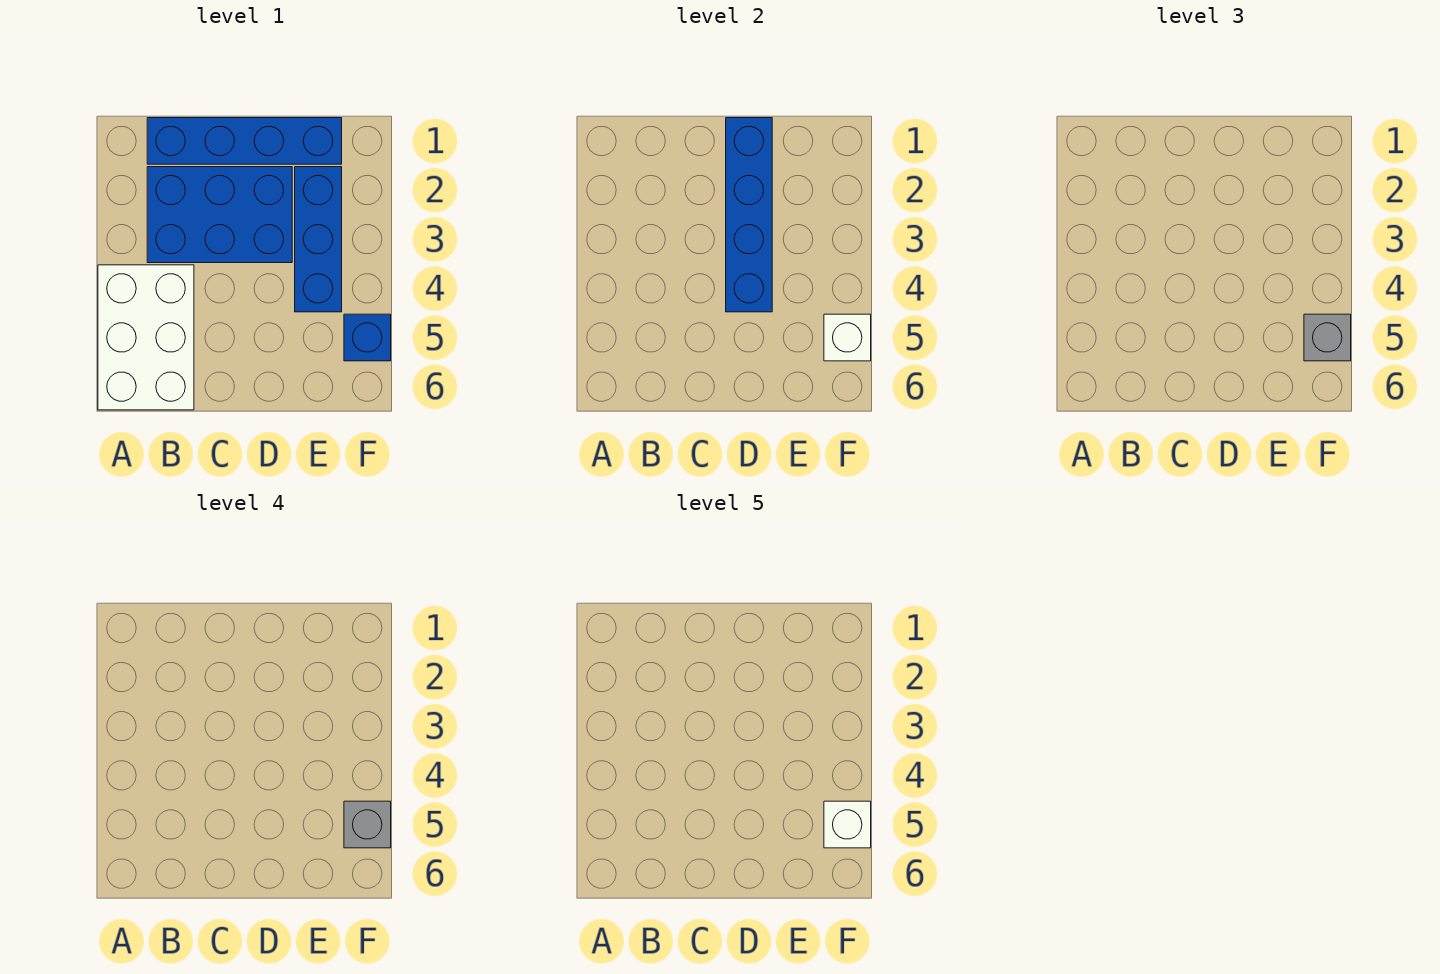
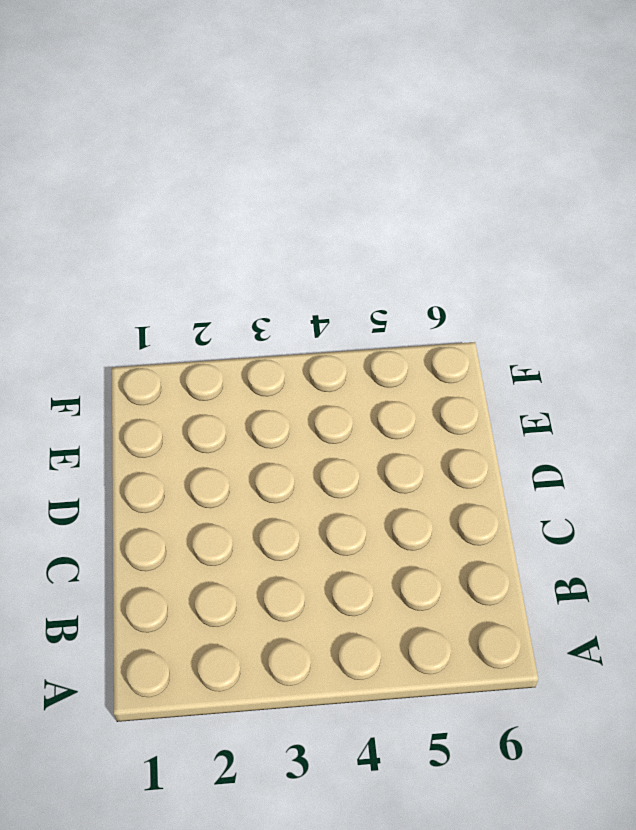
none -> white 2x3 brick [98,265,194,410]
none -> blue 1x4 brick [147,118,342,164]

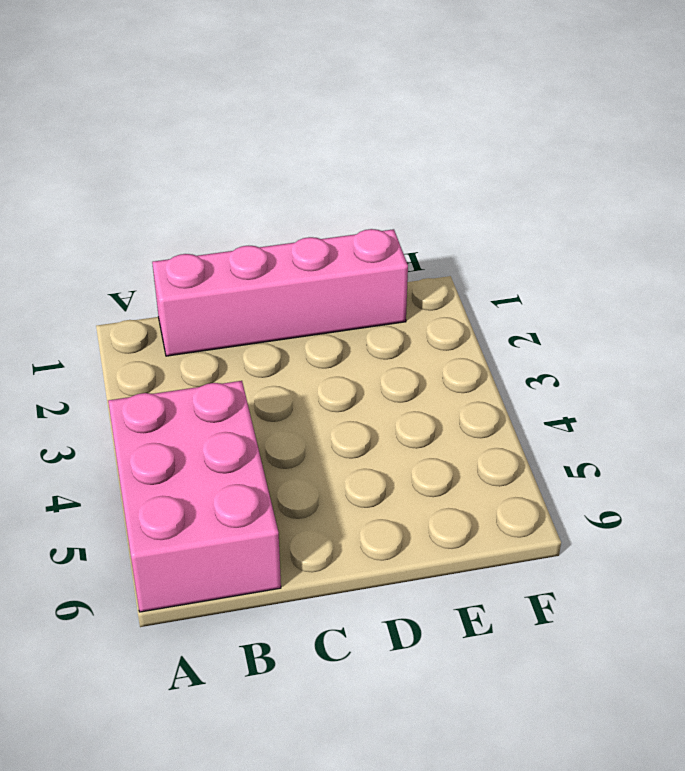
pink 2x3 brick [108,381,281,612] -> white 2x3 brick [98,265,194,410]
pink 1x4 brick [152,229,408,356] -> blue 1x4 brick [147,118,342,164]
none -> blue 2x3 brick [147,167,292,263]
none -> blue 1x3 brick [295,167,342,312]

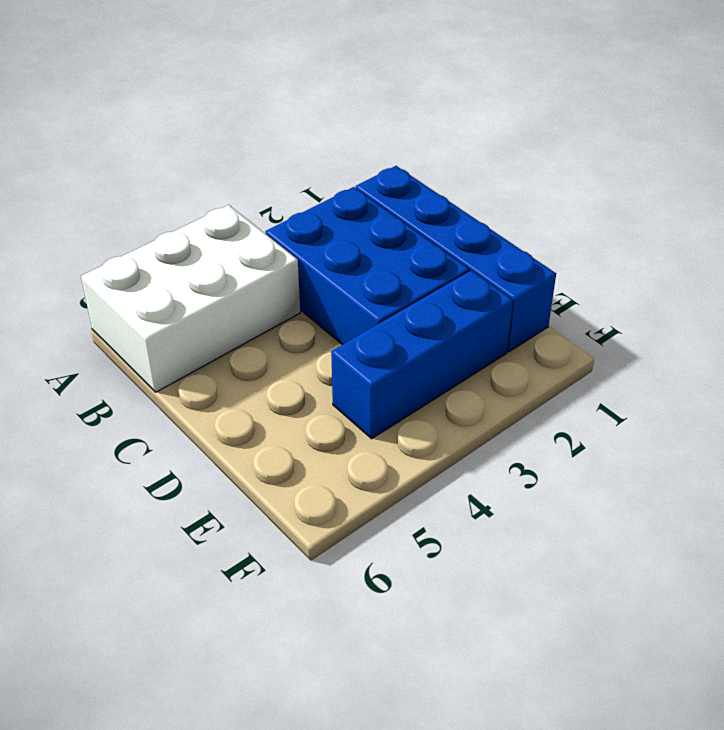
none -> blue 1x1 brick [344,314,391,361]
none -> blue 1x4 brick [726,118,772,312]

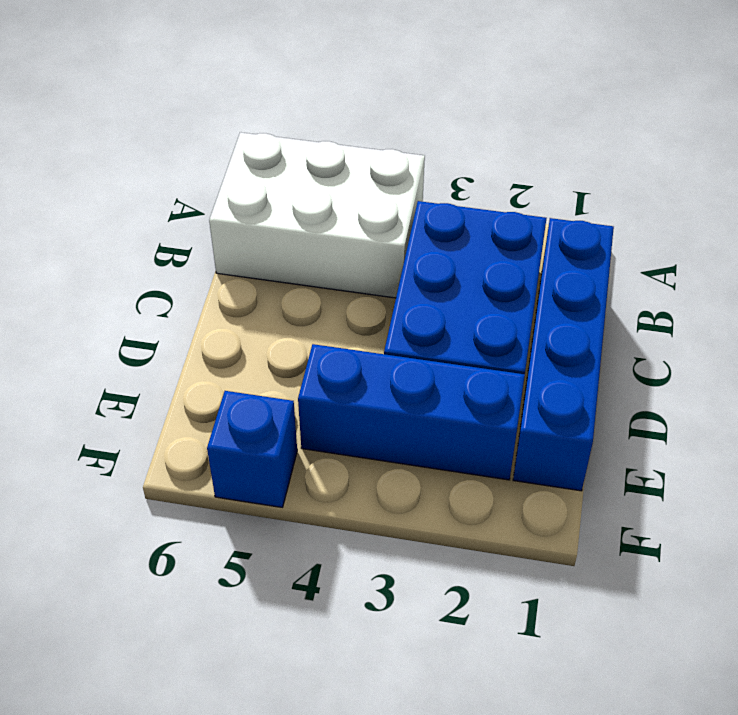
none -> blue 1x4 brick [726,118,772,312]
none -> white 1x1 brick [824,314,871,361]

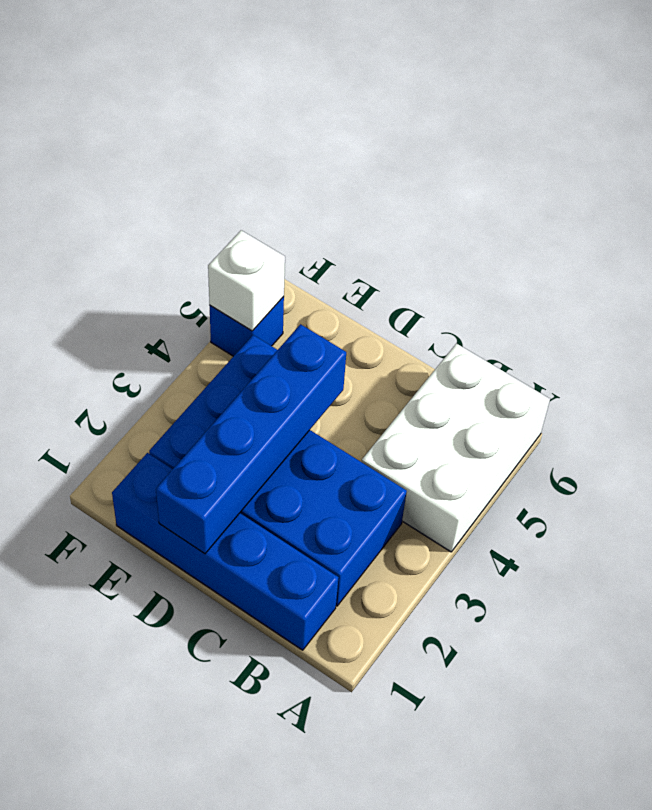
none -> grey 1x1 brick [1304,314,1351,361]
none -> grey 1x1 brick [344,801,391,848]

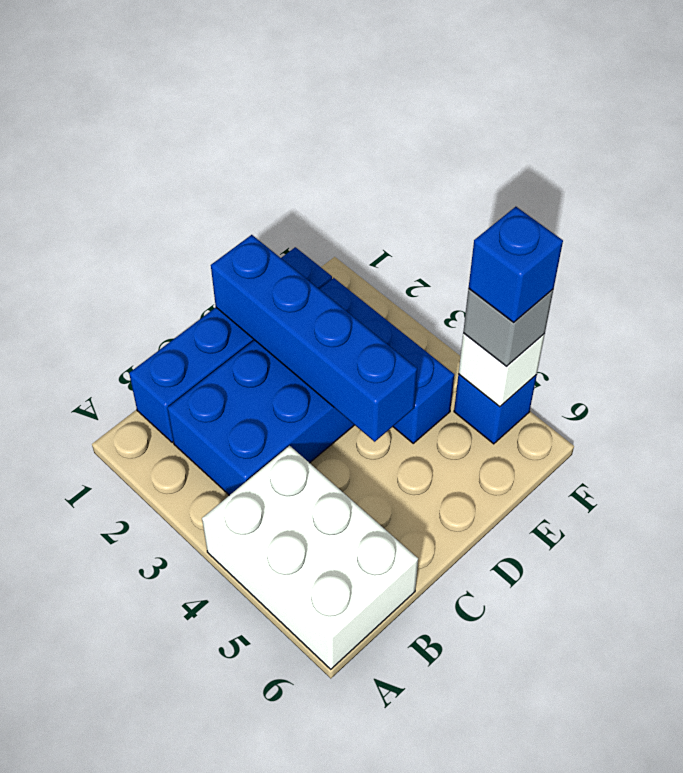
blue 1x1 brick [469,207,563,322] -> grey 1x1 brick [344,801,391,848]
none -> white 1x1 brick [824,801,871,848]

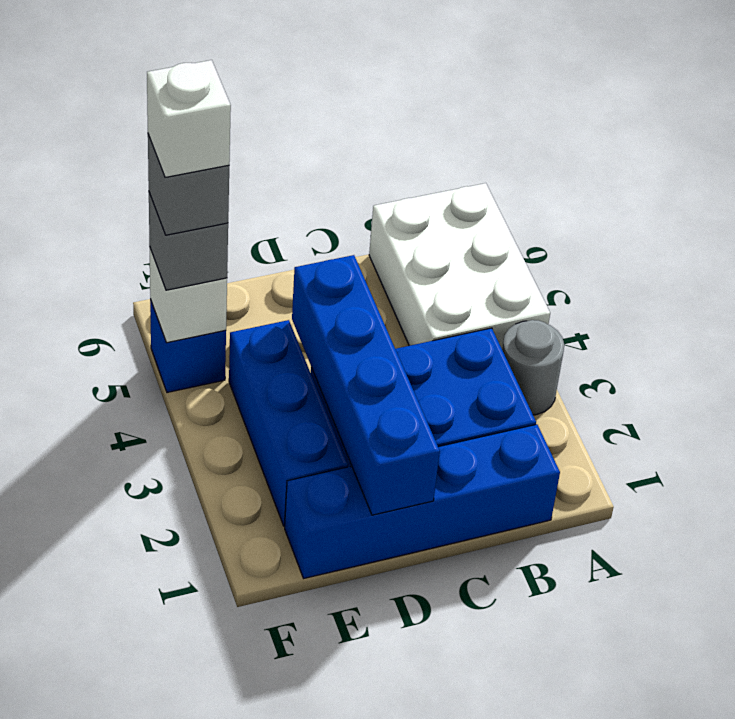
grey 1x1 round brick [502,320,564,415] -> none

